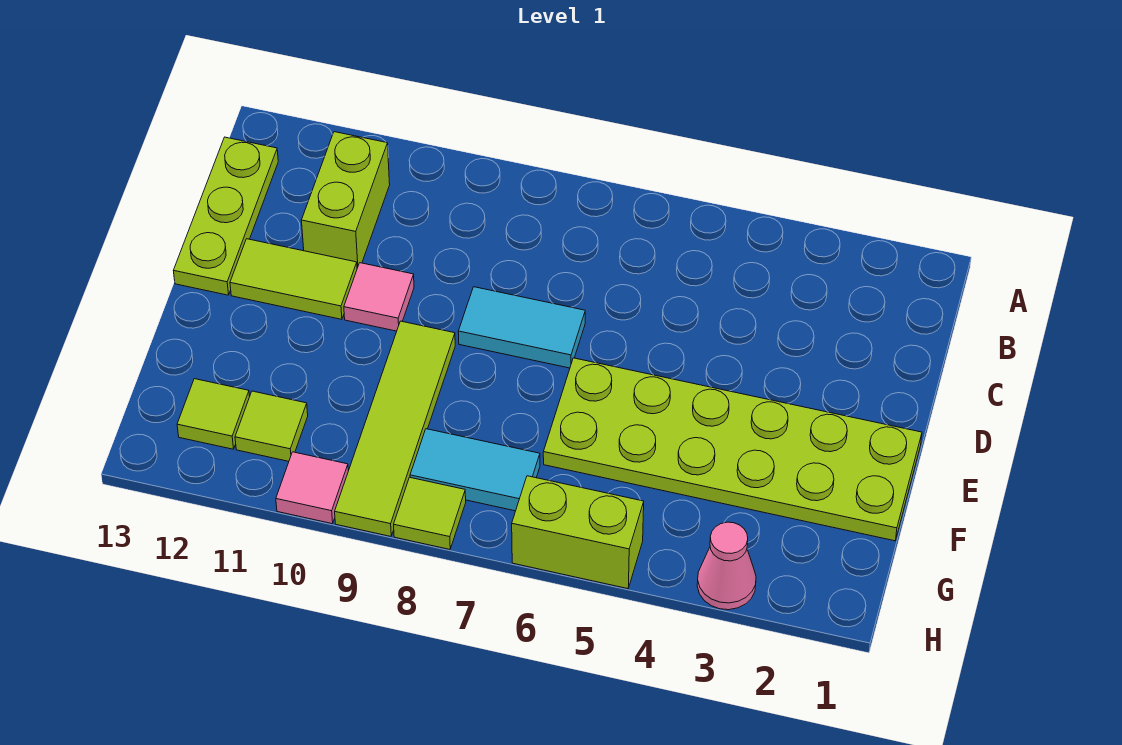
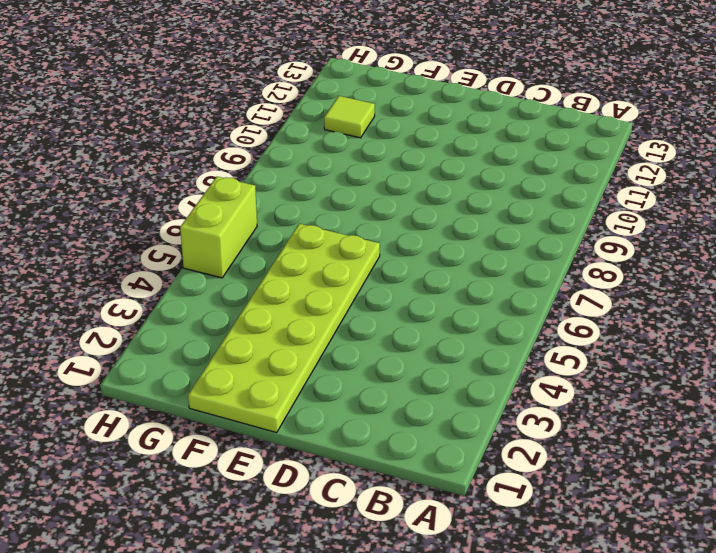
none -> lime 1x2 brick [301,132,390,268]
none -> lime 1x3 plate [173,137,278,295]
none -> cyan 1x2 tile [458,287,585,368]

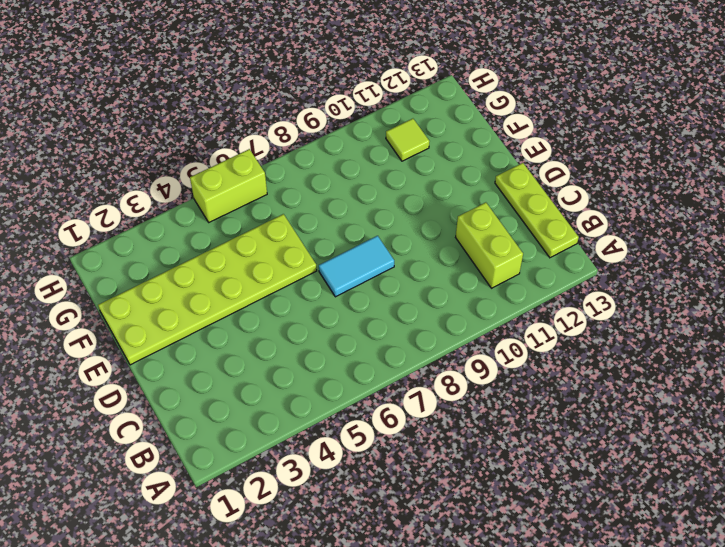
none -> pink 1x1 tile [344,263,414,331]
none -> lime 1x2 tile [230,239,357,319]
none -> lime 1x4 tile [335,321,455,536]

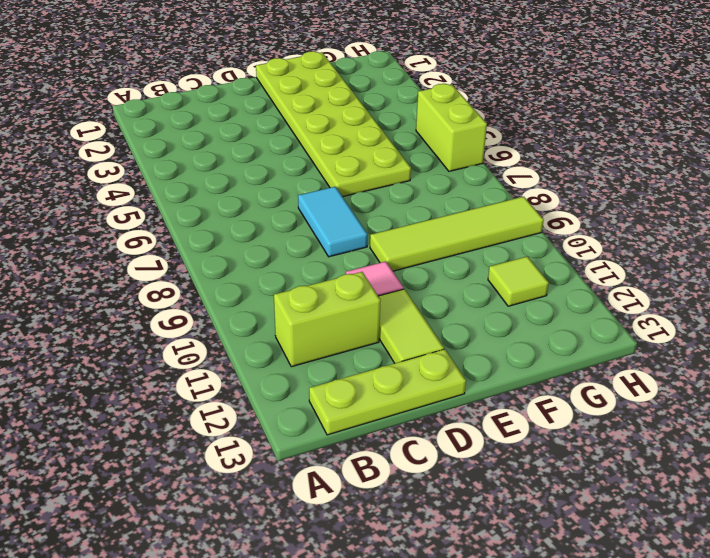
none -> cyan 1x2 tile [410,429,540,511]
none -> lime 1x1 tile [177,379,250,449]
none -> pink 1x1 cone [697,522,756,610]

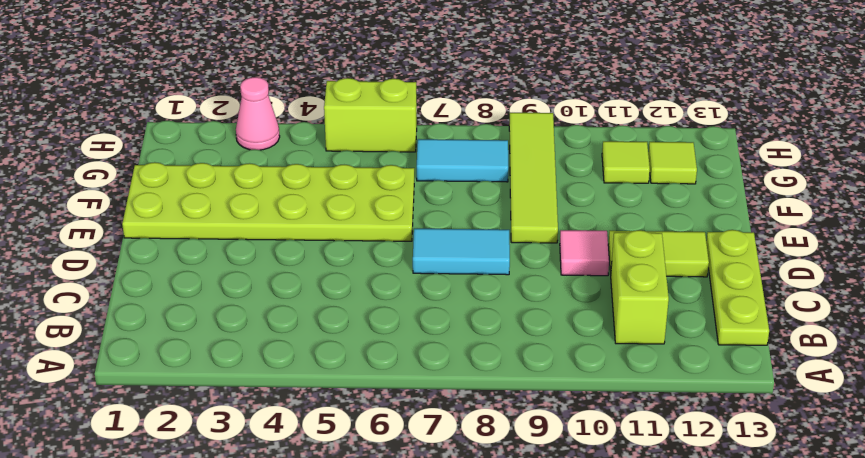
none -> lime 1x1 tile [394,477,466,549]
none -> pink 1x1 tile [276,452,348,524]

